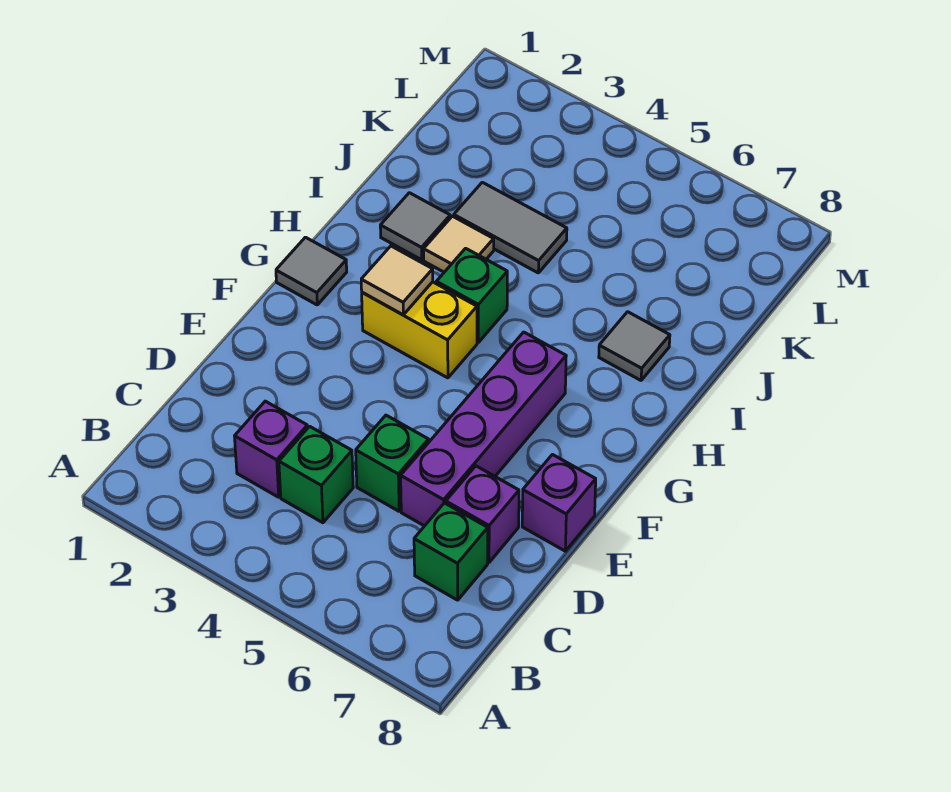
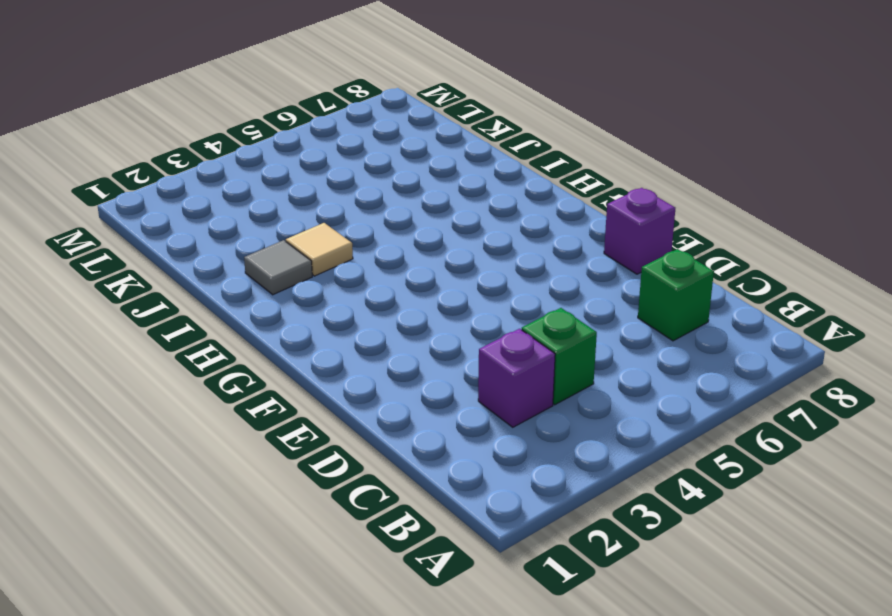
none -> green 1x1 brick [356,415,429,511]
none -> purple 1x4 brick [401,332,566,526]
none -> purple 1x1 brick [446,466,519,563]

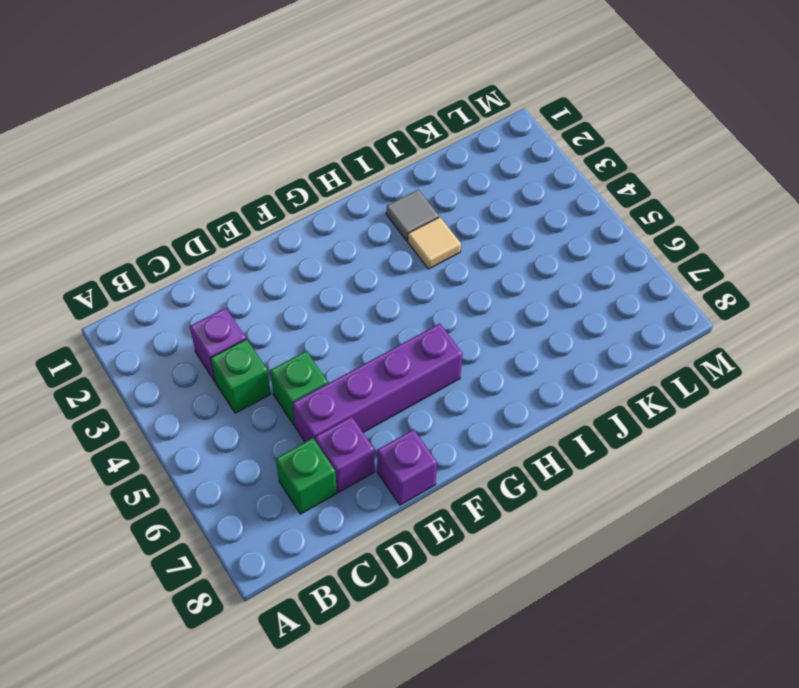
none -> grey 1x1 tile [276,237,347,305]
none -> yellow 1x2 brick [362,282,477,378]
none -> green 1x1 brick [436,248,507,342]

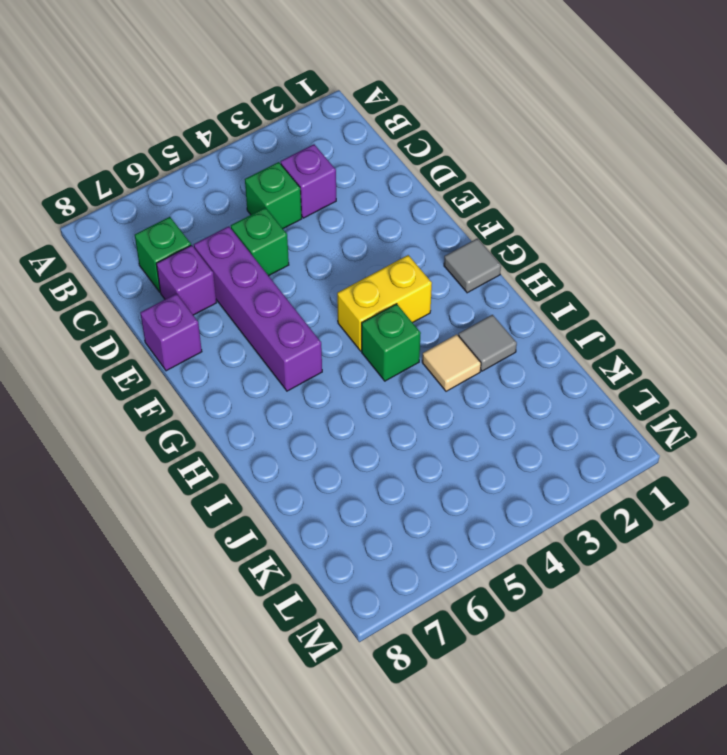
none -> grey 1x1 tile [599,312,670,380]
none -> grey 1x2 tile [454,182,567,273]
none -> tan 1x1 tile [361,246,433,315]

